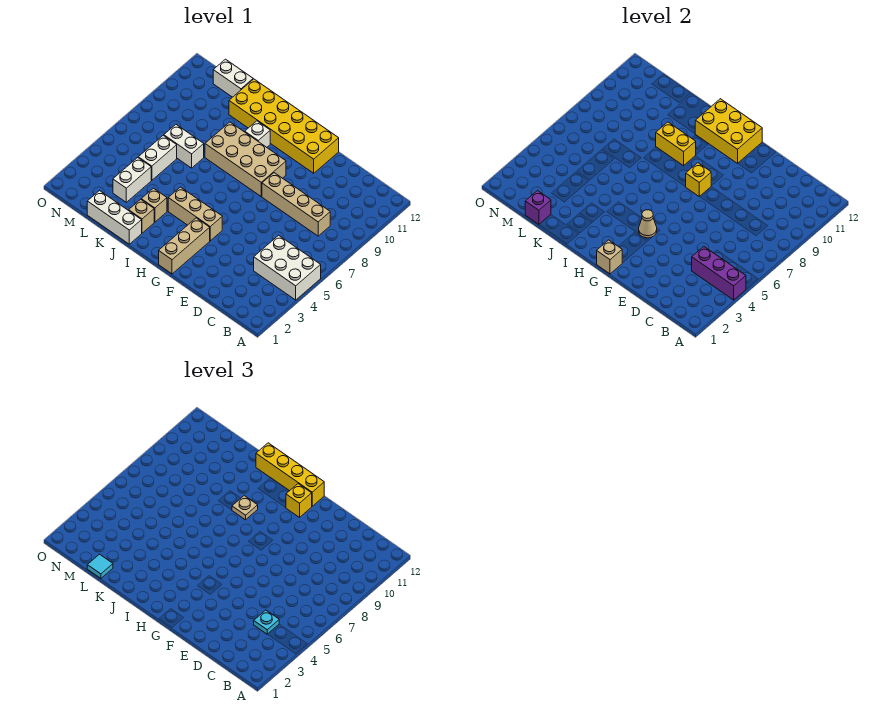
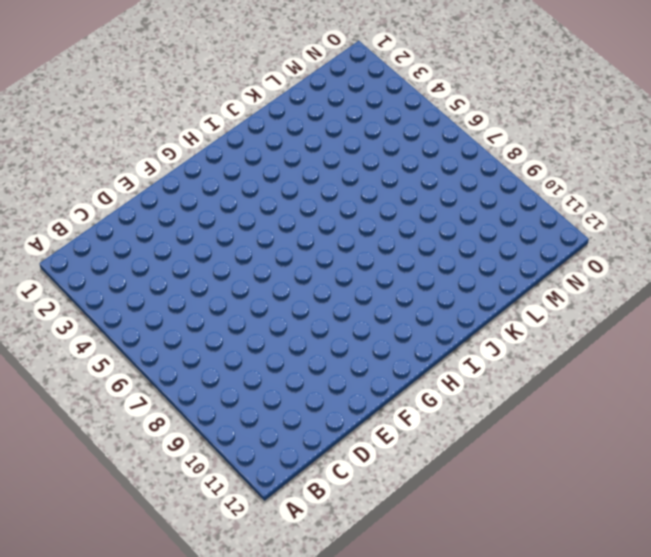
none -> white 2x3 brick [254,235,321,300]
none -> tan 1x4 brick [262,173,330,236]
none -> yellow 2x6 brick [229,79,339,173]

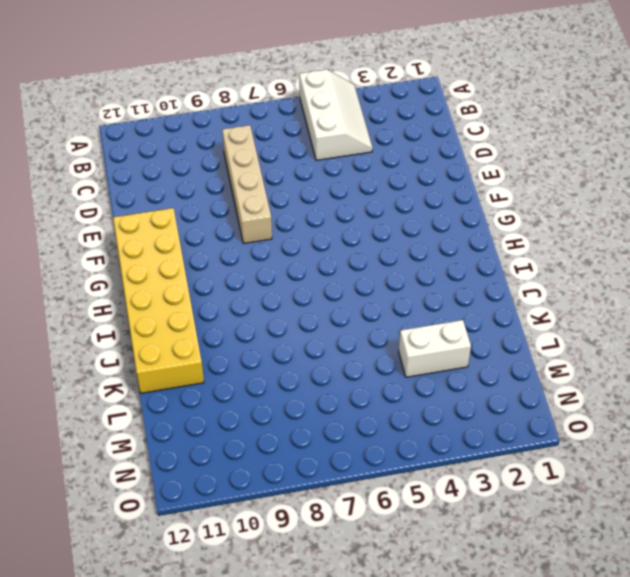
white 2x3 slope [299,69,373,160] -> white 2x3 brick [254,235,321,300]
none -> tan 1x3 brick [159,218,210,274]
none -> tan 1x3 brick [168,187,222,241]
none -> tan 2x4 brick [205,122,286,196]

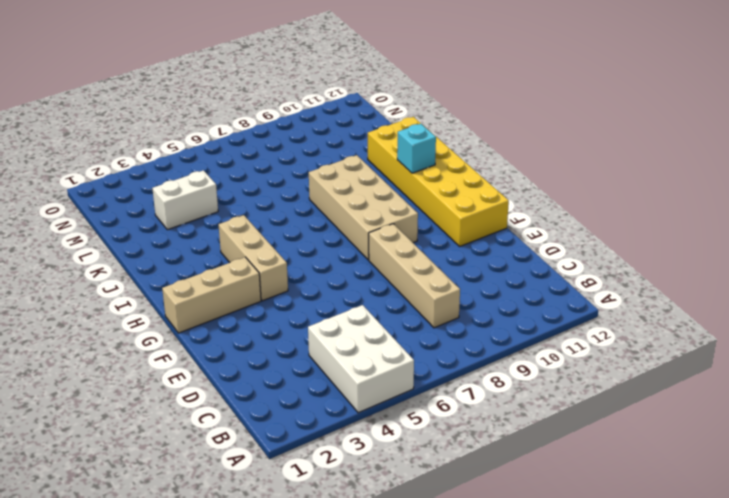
cyan 1x1 brick [397,124,436,173] -> yellow 2x3 brick [695,99,762,163]
none -> white 1x1 brick [245,121,270,147]
none -> white 1x3 brick [87,191,142,244]
none -> tan 1x1 brick [129,199,154,233]

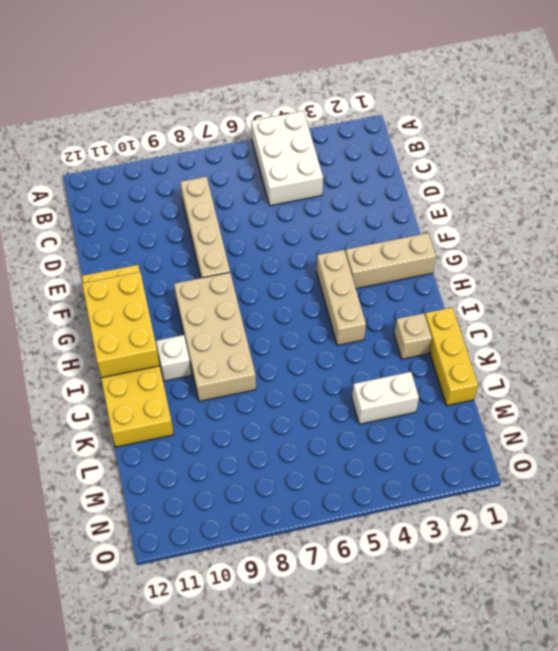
yellow 1x3 brick [425,307,478,406] -> white 1x3 brick [87,191,142,244]
none -> tan 1x1 brick [141,188,167,222]
none -> white 1x2 brick [164,125,204,168]
none -> white 1x2 brick [138,135,177,180]

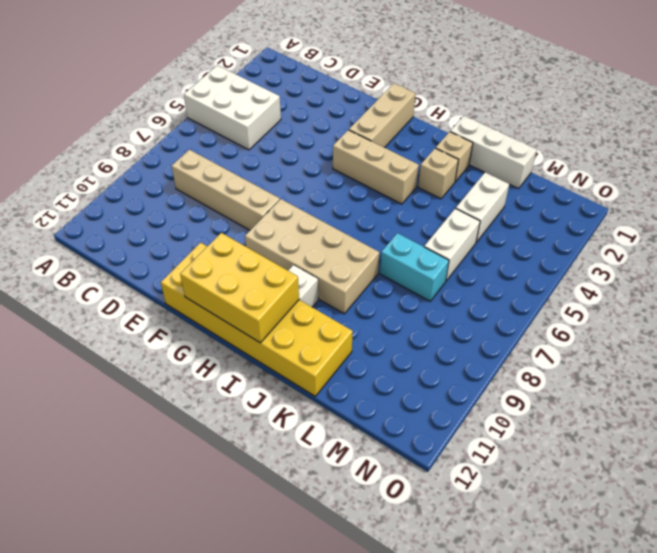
cyan 1x2 brick [380,233,449,301] -> white 1x2 brick [164,125,204,168]
none -> white 1x2 brick [213,59,253,97]
none -> purple 1x3 brick [692,247,746,300]
none -> tan 1x1 brick [597,240,622,274]

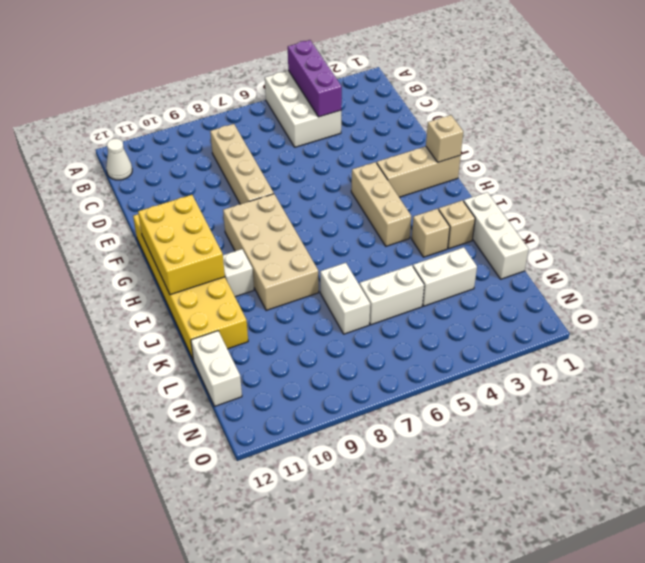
white 1x1 cone [106,138,132,180] -> none
none -> tan 1x1 cone [639,210,657,238]
none -> yellow 1x1 brick [686,163,711,196]
none -> yellow 1x2 brick [656,122,696,166]

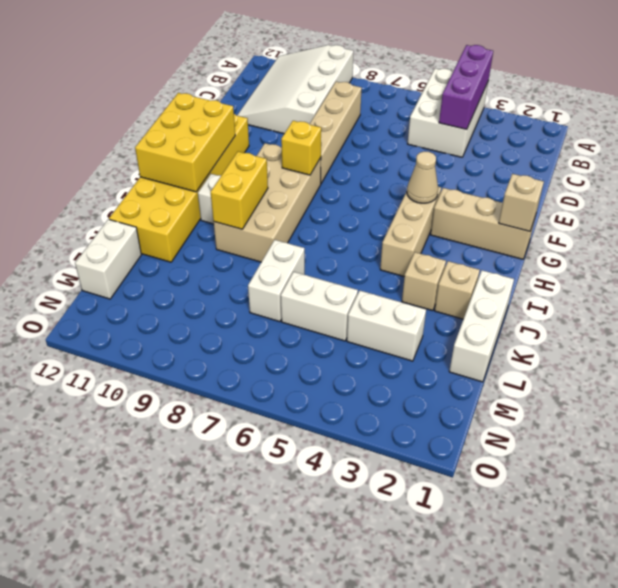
white 3x4 slope [237,45,354,134] -> none
none -> purple 1x1 brick [525,191,551,224]
none -> cyan 1x1 plate [254,610,279,634]
none -> yellow 1x1 brick [286,484,312,517]

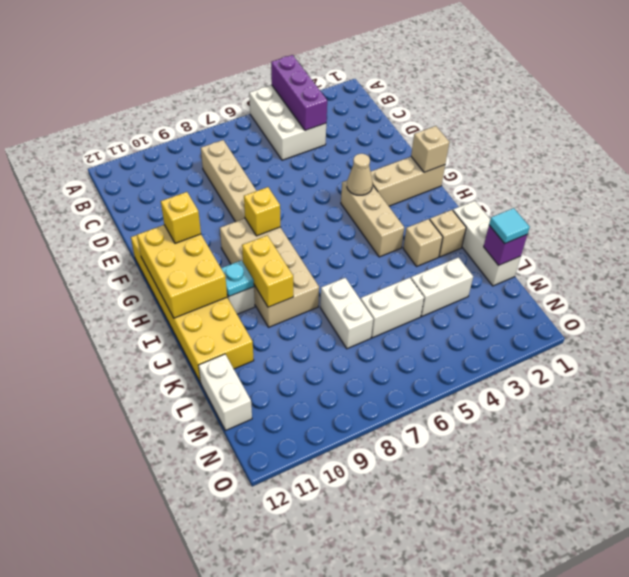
cyan 1x1 plate [221,260,254,297] -> cyan 1x1 plate moved to [254,610,279,634]
none -> yellow 1x4 brick [256,443,324,506]
none -> tan 1x1 plate [232,496,258,520]

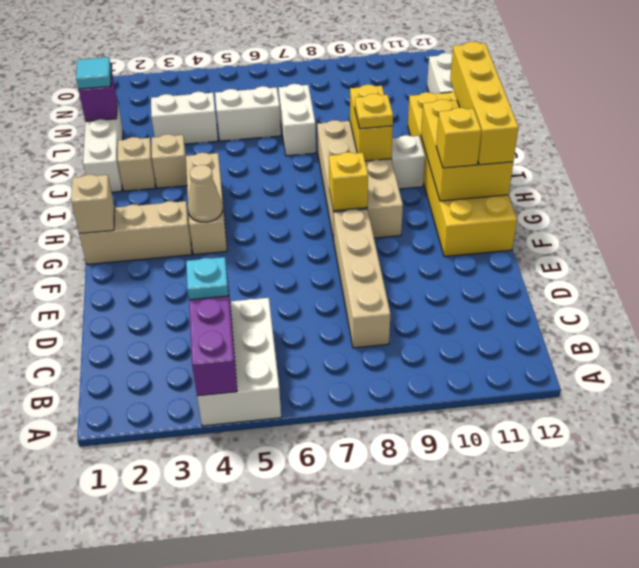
yellow 1x1 plate [355,94,393,129] -> tan 1x1 plate [232,496,258,520]

